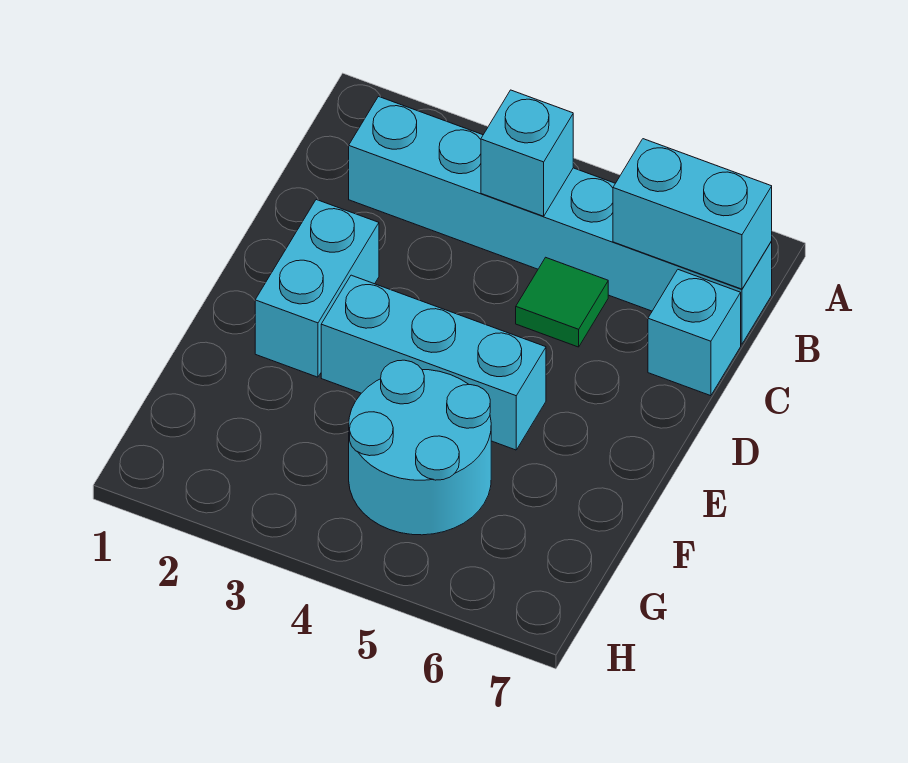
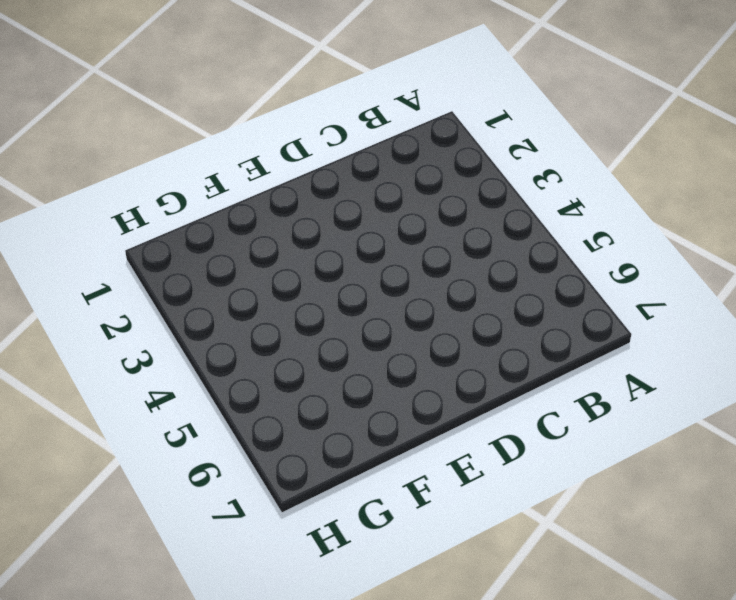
none -> cyan 1x6 brick [349,97,772,344]
none -> green 1x1 tile [516,257,608,347]

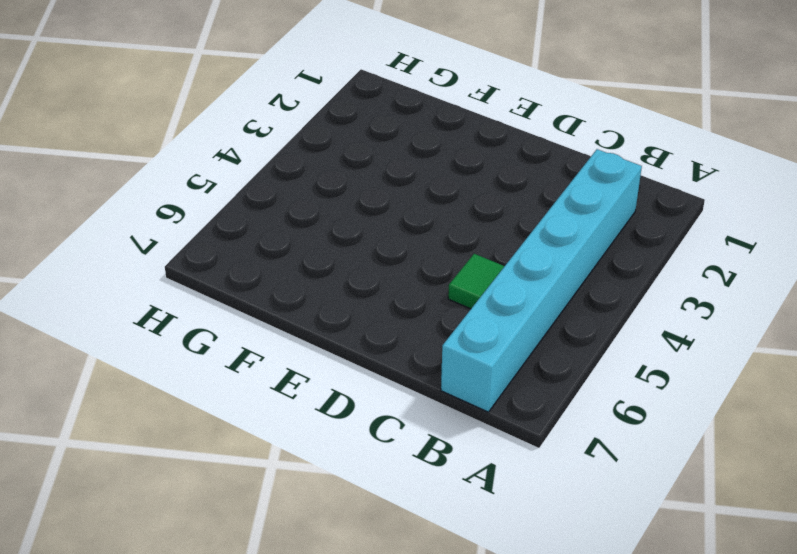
none -> cyan 1x1 brick [648,270,741,396]
none -> cyan 1x2 brick [255,200,379,377]

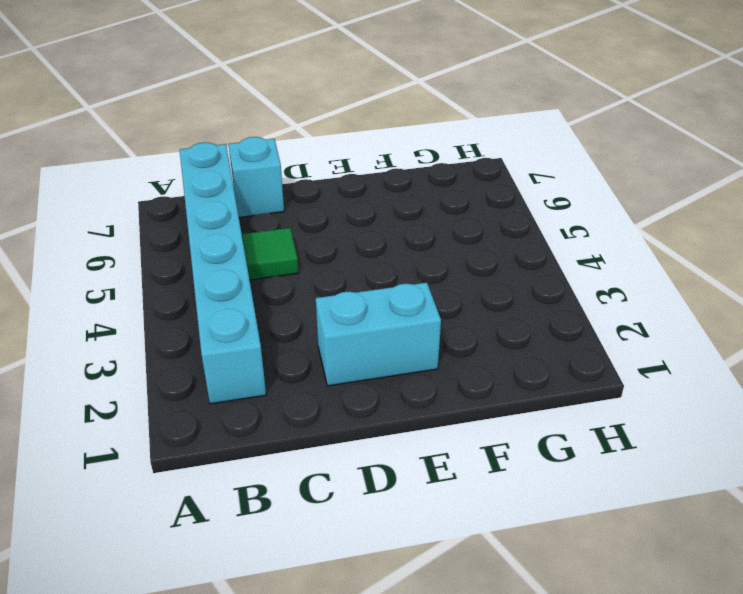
none -> cyan 1x3 brick [321,275,546,450]
none -> cyan 2x2 round brick [349,360,491,535]

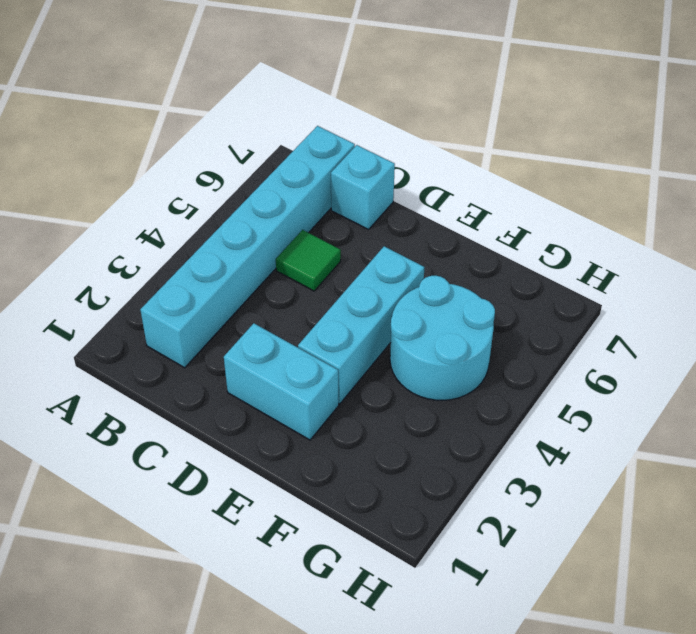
none -> cyan 1x1 brick [481,90,573,216]
none -> cyan 1x2 brick [613,139,772,289]

